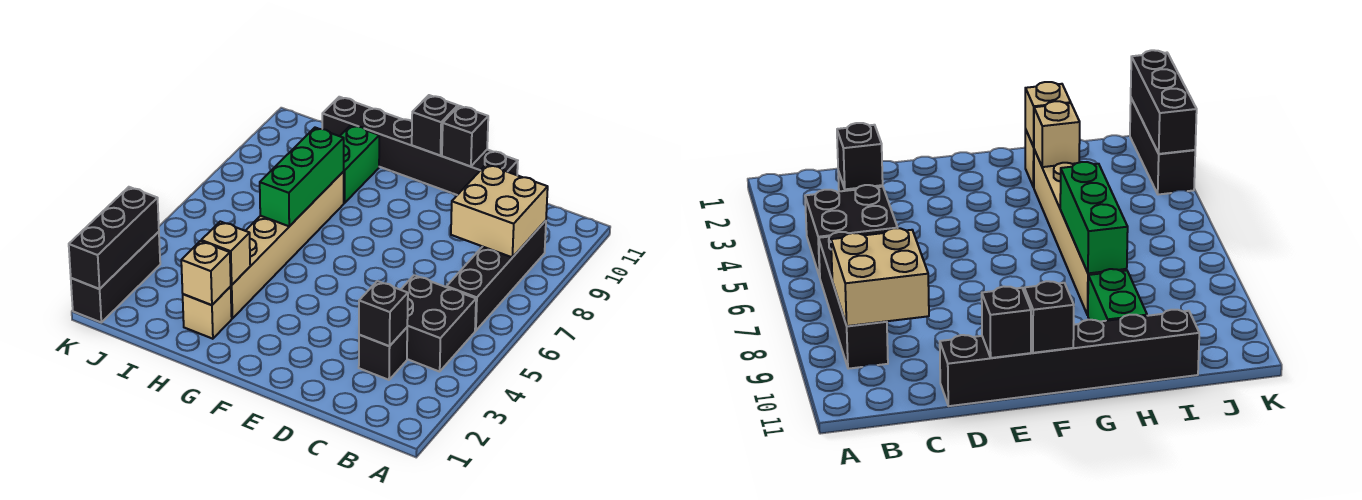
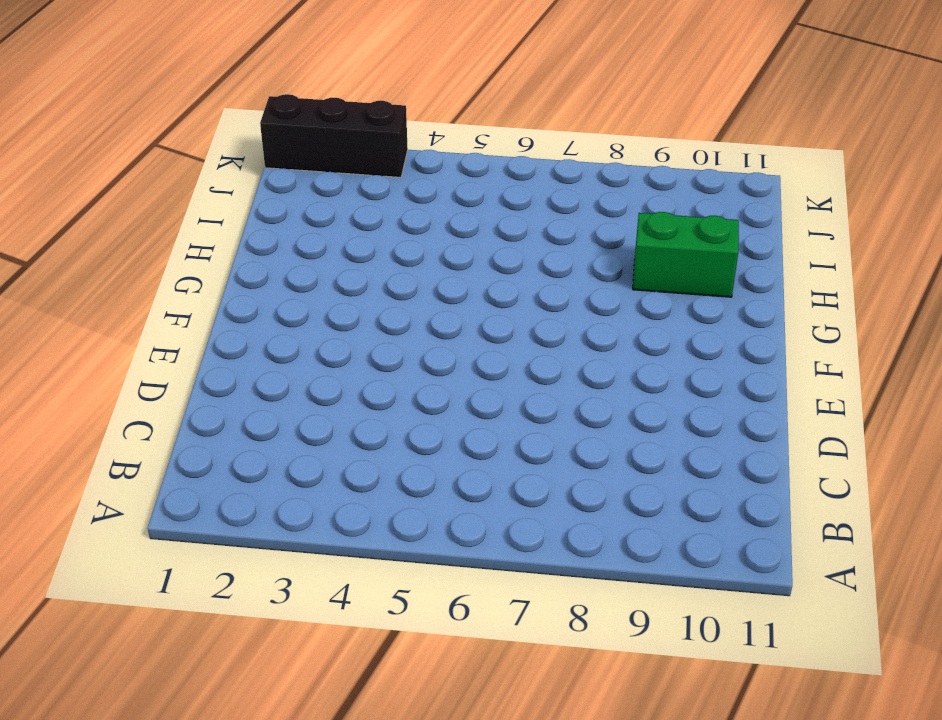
none -> black 2x2 brick [401,275,476,372]
none -> black 1x4 brick [447,221,546,331]
none -> black 1x1 brick [359,328,407,380]

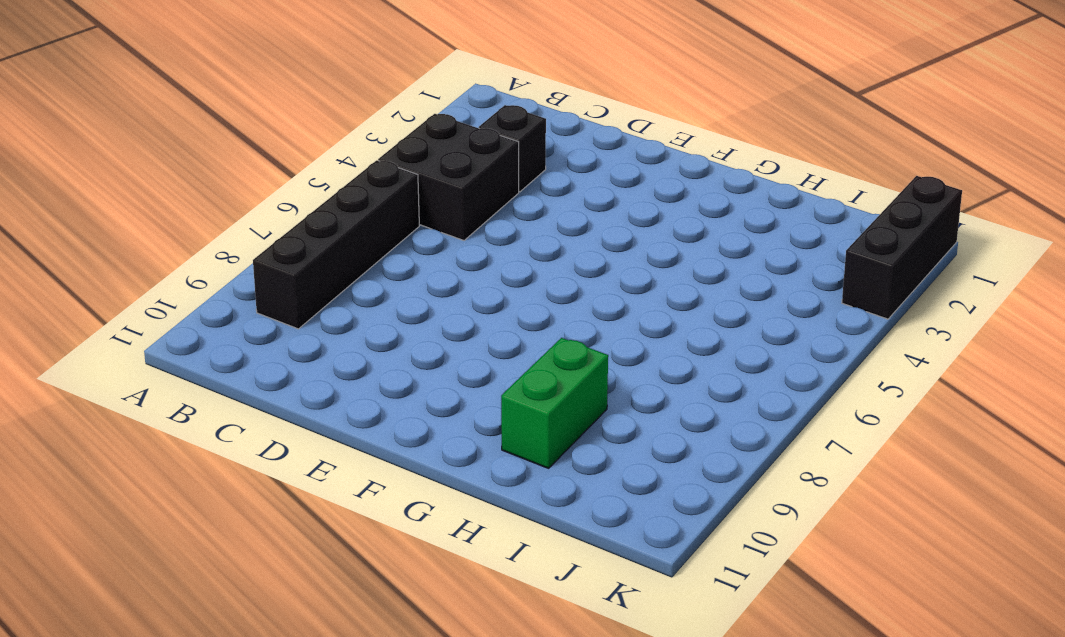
none -> black 1x6 brick [322,97,518,195]
none -> tan 1x1 brick [183,287,232,339]
none -> tan 1x6 brick [230,172,344,319]

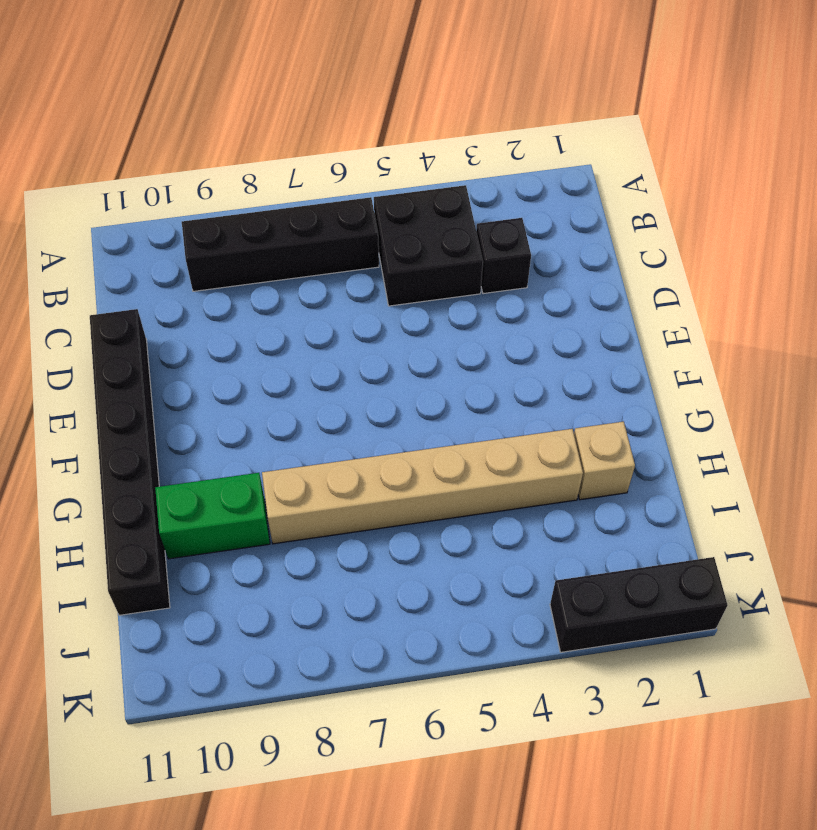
none -> tan 2x2 brick [451,164,548,257]
none -> black 1x1 brick [359,281,408,346]
none -> black 1x1 brick [442,106,488,167]

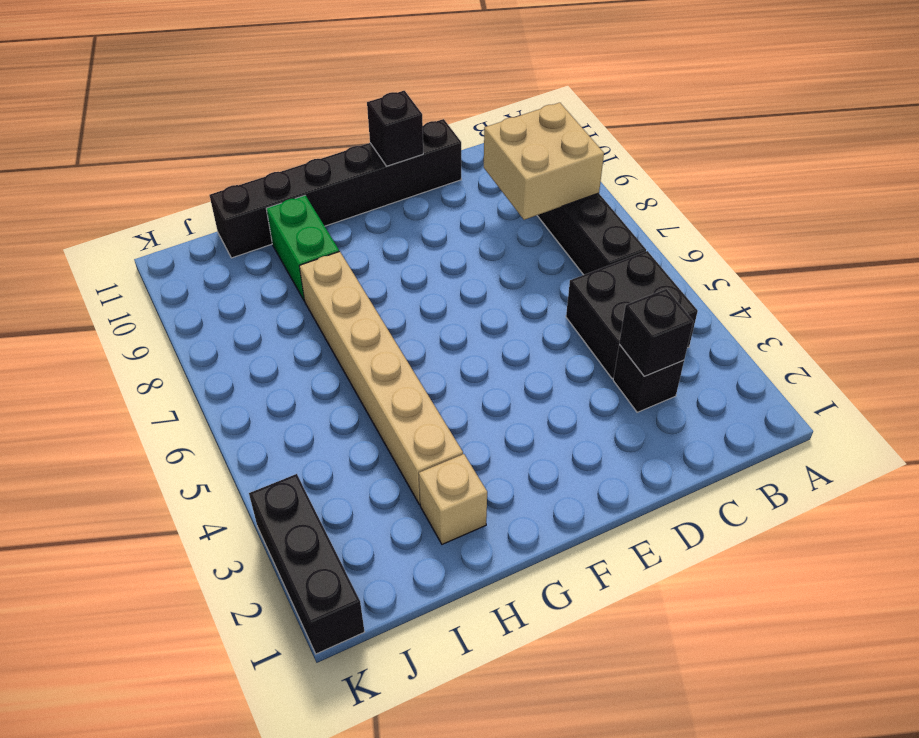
none -> black 1x1 brick [412,95,458,155]
none -> tan 1x1 brick [181,241,231,305]
none -> tan 1x1 brick [201,222,250,285]

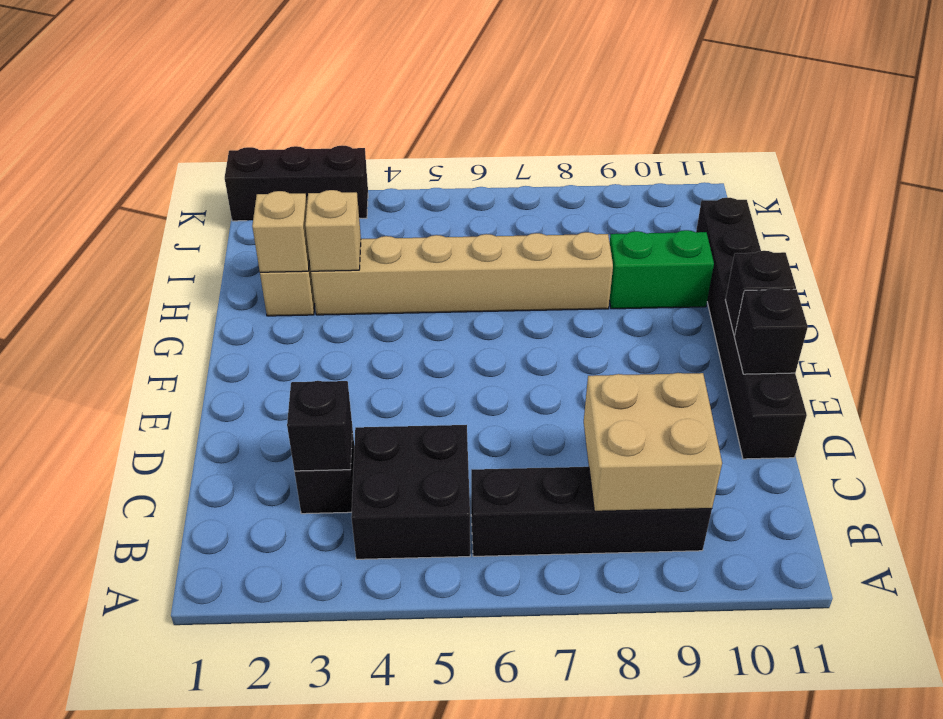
none -> green 1x3 brick [260,128,344,226]
none -> black 1x3 brick [69,187,159,289]

